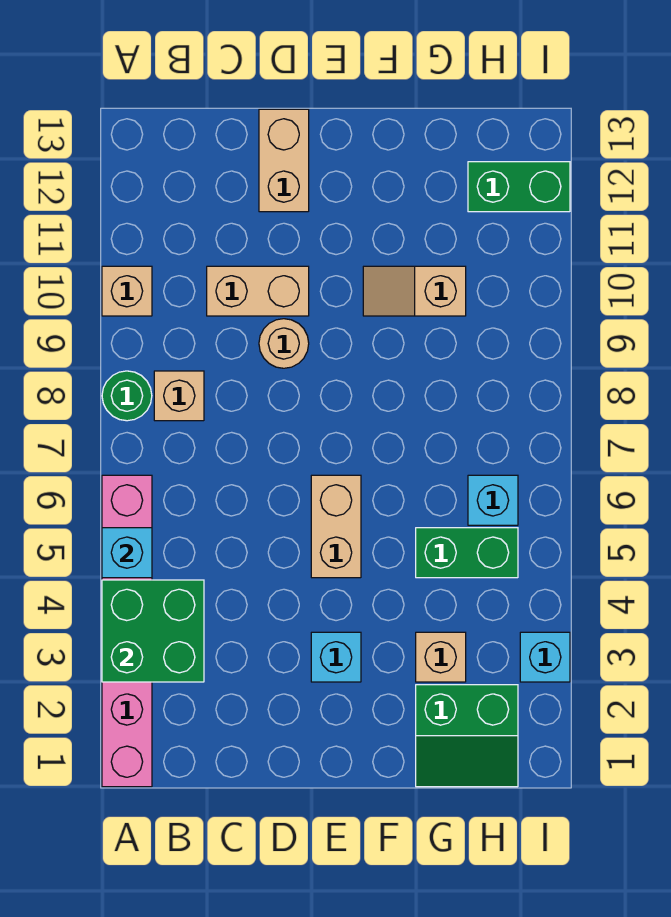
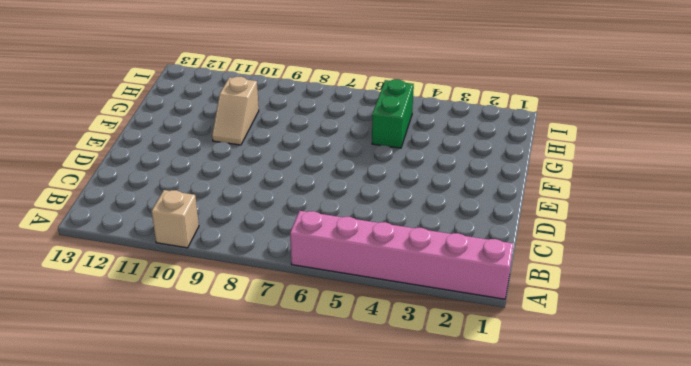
none -> green 1x1 round brick [102,371,152,421]
none -> tan 1x1 brick [154,371,204,421]
none -> tan 1x2 brick [207,266,309,316]

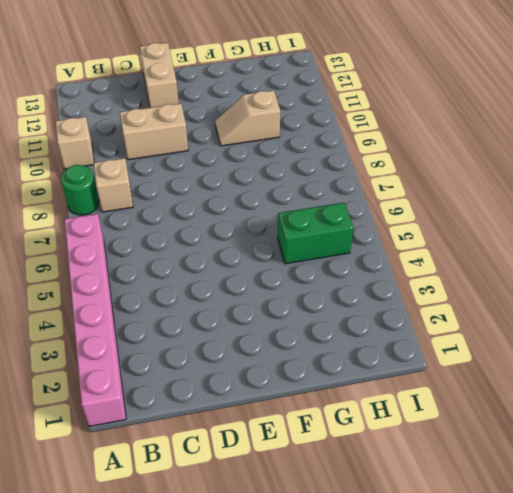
none -> tan 1x1 round brick [259,319,309,368]
none -> cyan 1x1 brick [311,632,361,682]
none -> tan 1x2 brick [311,475,361,578]

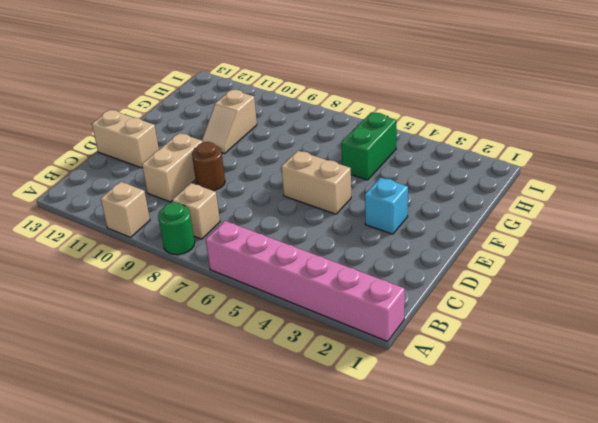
brown 1x1 round brick [192,142,225,191] -> tan 1x1 round brick [259,319,309,368]
none -> green 2x2 slope [416,685,518,787]
none -> tan 1x1 brick [416,632,466,682]
none -> cyan 1x1 brick [468,475,518,525]

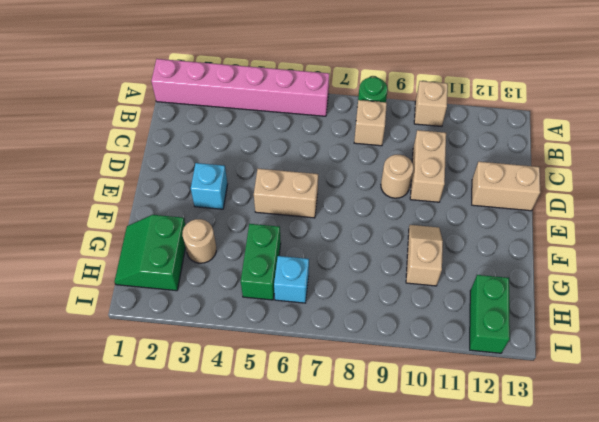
tan 1x1 round brick [182,219,216,263] -> tan 1x1 brick [416,632,466,682]
none -> cyan 1x1 brick [520,632,570,682]
none -> green 2x2 brick [102,580,204,682]
none -> cyan 1x1 brick [102,528,152,578]

